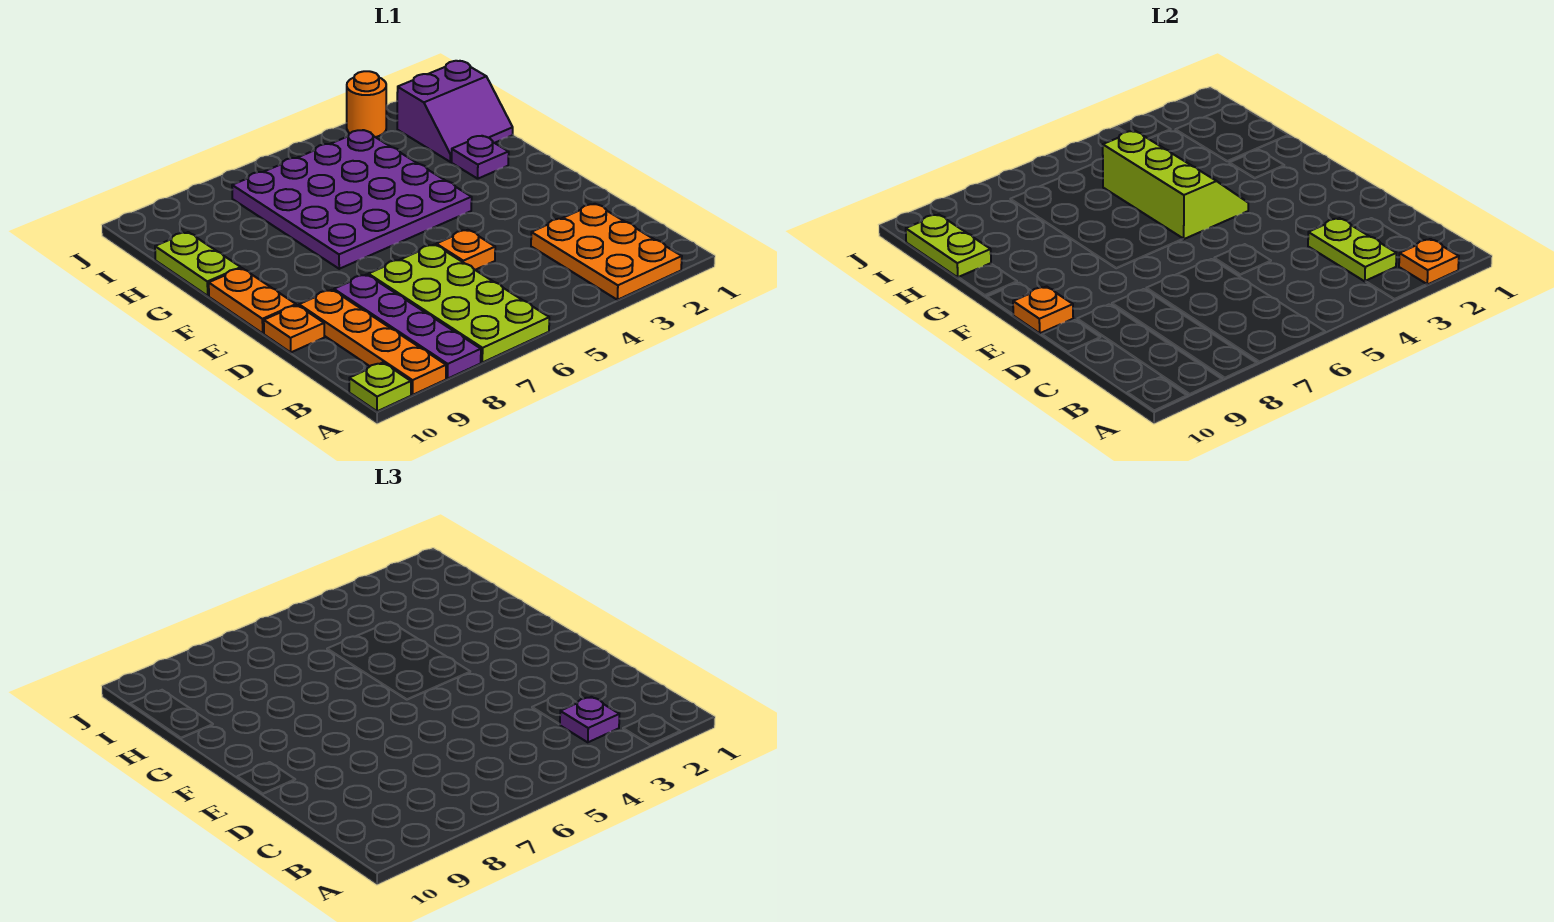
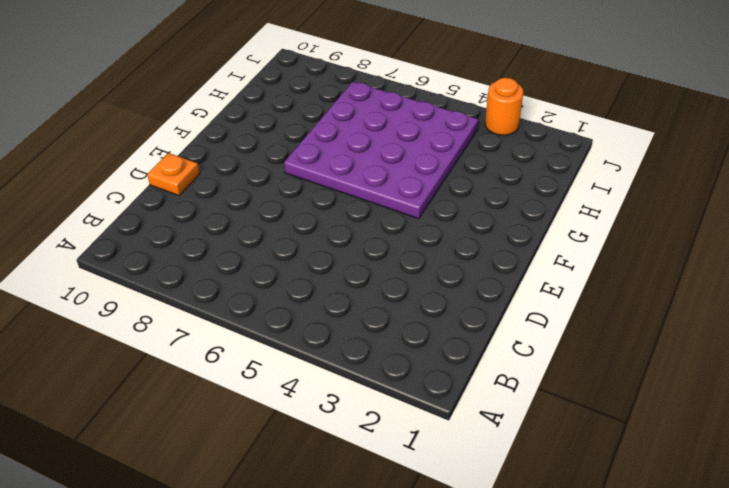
none -> orange 2x3 plate [531,204,682,300]
none -> lime 2x4 plate [368,244,549,362]
none -> purple 1x4 plate [334,274,481,378]

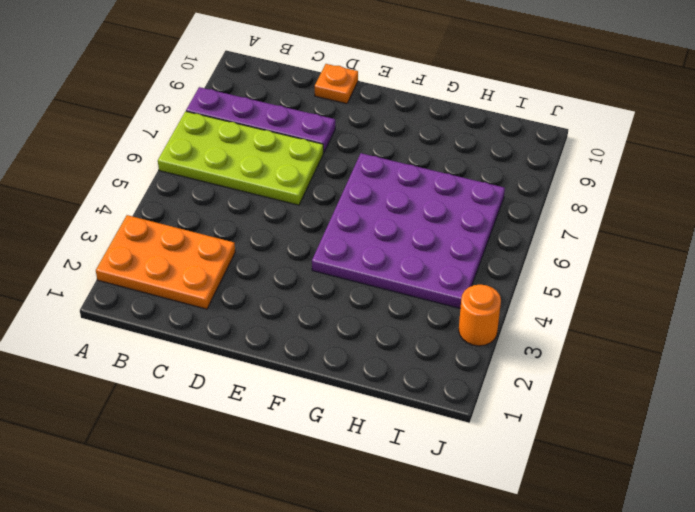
none -> orange 1x4 plate [299,290,446,395]
none -> lime 1x1 plate [349,363,411,411]
none -> orange 1x1 plate [436,230,495,270]

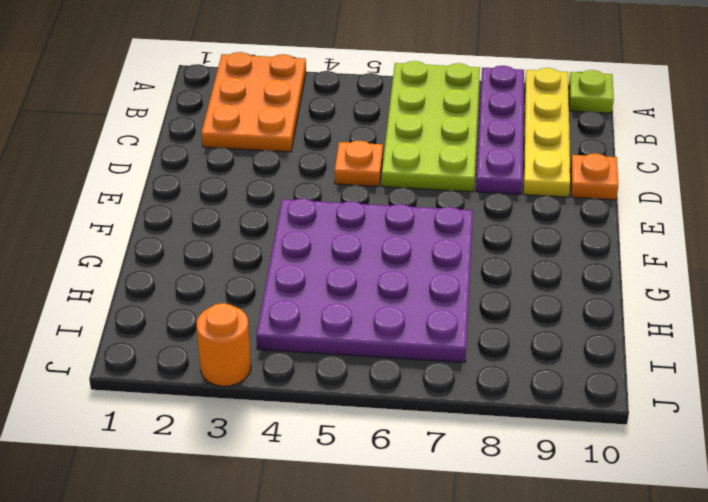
yellow 1x4 plate [523,68,570,197] -> orange 1x4 plate [299,290,446,395]
none -> orange 1x2 plate [209,268,296,333]
none -> purple 1x1 plate [451,136,509,179]
none -> lime 1x2 plate [155,232,241,296]

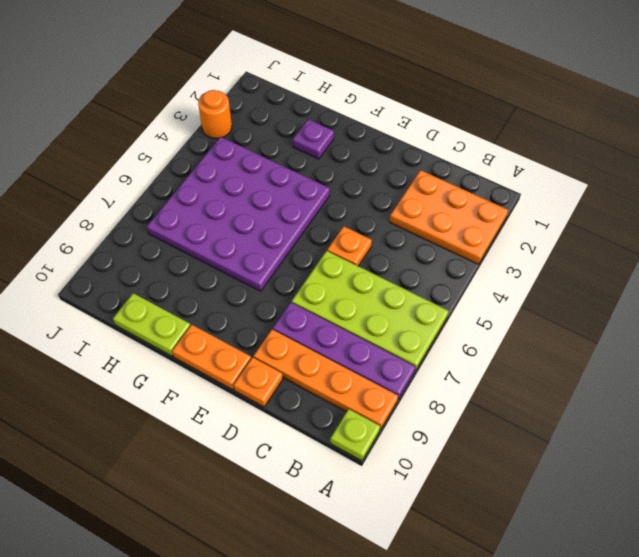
none -> purple 2x2 slope [397,61,513,162]
none -> orange 1x1 plate [1399,239,1459,285]
none -> lime 1x2 plate [1308,218,1396,281]

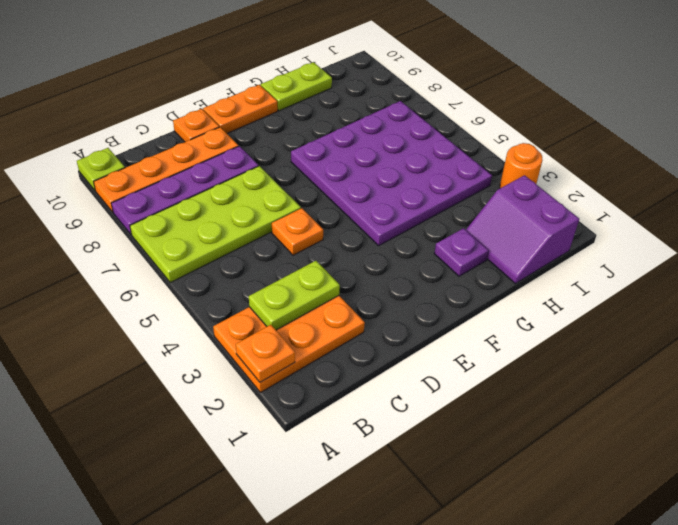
none -> orange 1x1 plate [1013,287,1073,333]
none -> lime 2x3 slope [1103,131,1248,239]
none -> lime 1x2 plate [906,214,991,277]

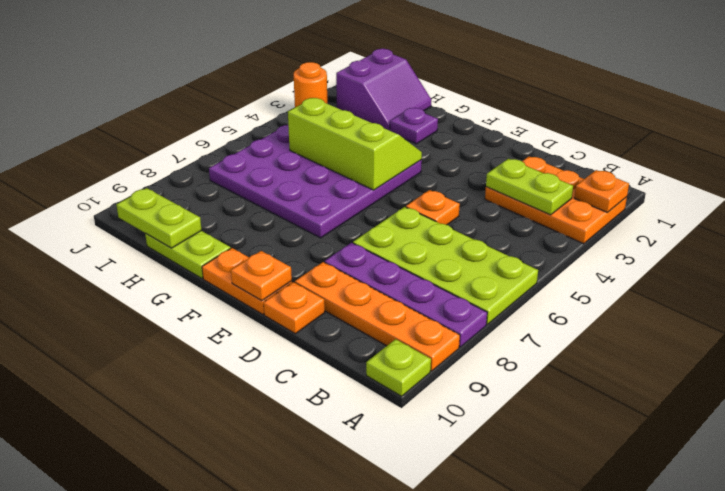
none -> purple 1x1 plate [560,697,619,742]

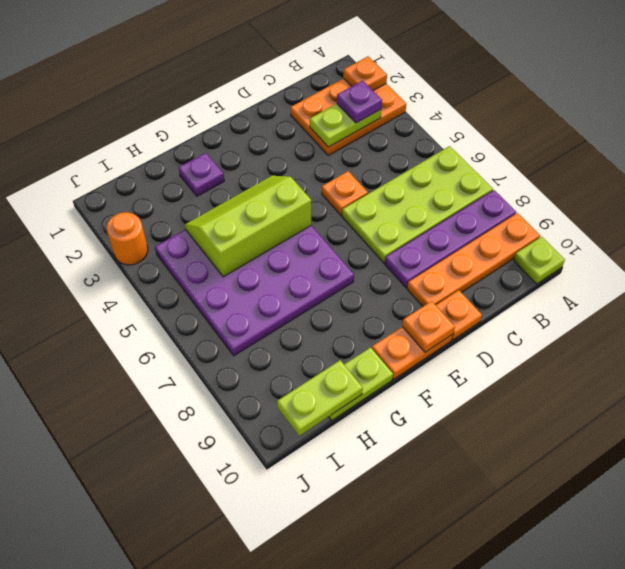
none -> purple 2x2 slope [397,61,513,162]

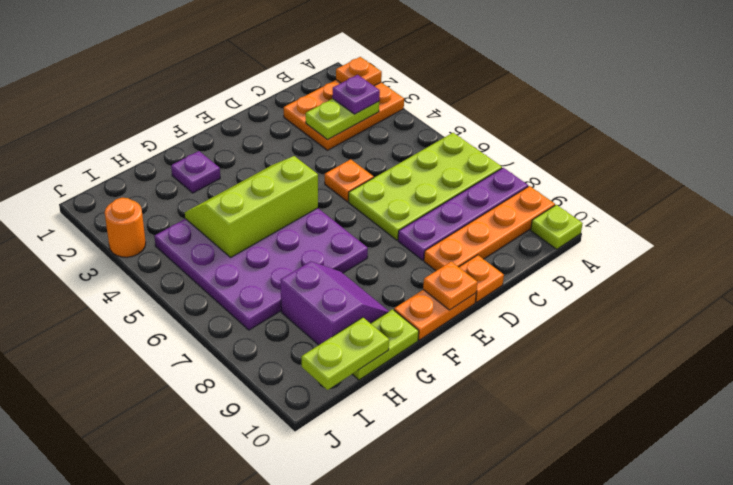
purple 2x2 slope [280,261,389,345] -> purple 2x2 slope moved to [397,61,513,162]

